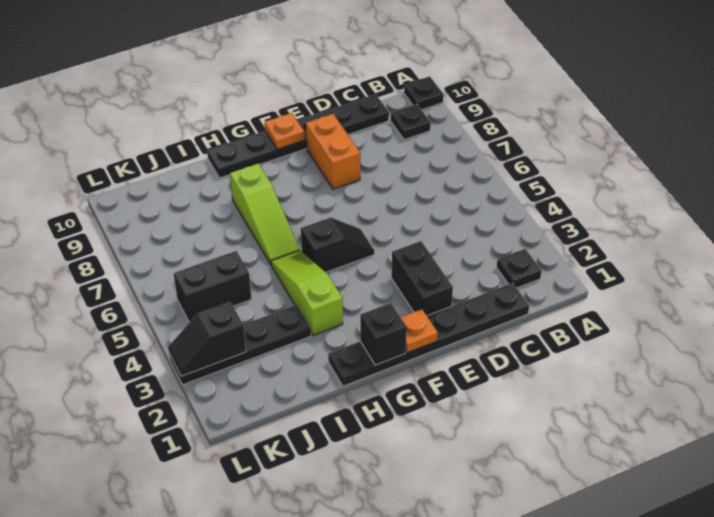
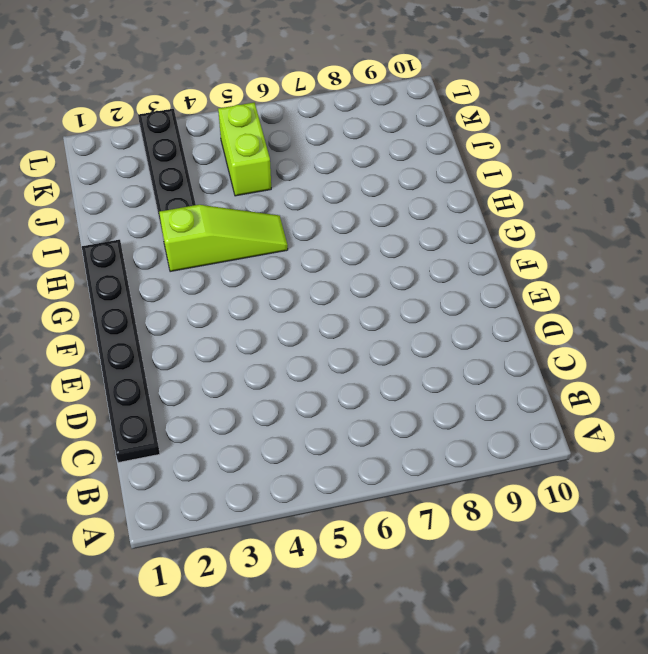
lime 1x2 brick [218,102,271,196] -> black 1x2 brick [174,251,251,322]
none -> black 1x1 plate [404,76,443,110]
none -> black 1x1 plate [497,249,541,288]
none -> black 1x1 plate [391,104,431,140]

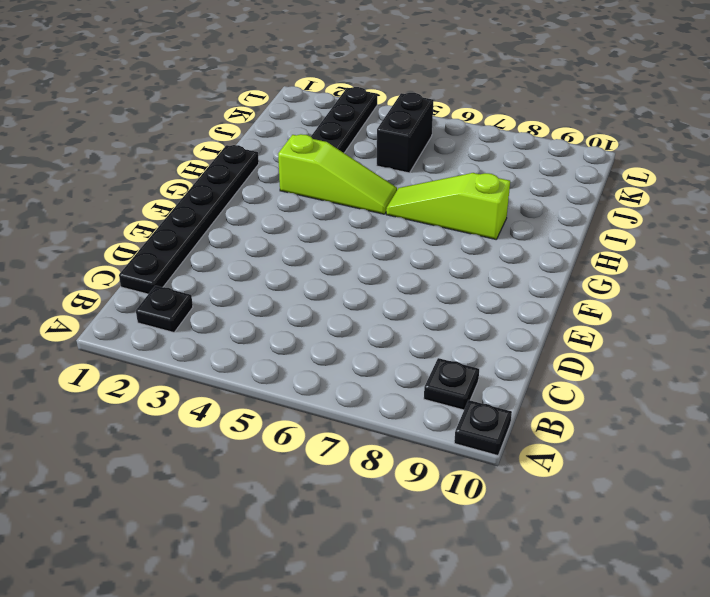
none -> black 1x6 plate [207,94,389,178]
none -> black 1x2 brick [391,241,453,316]
none -> orange 1x2 brick [306,114,360,189]

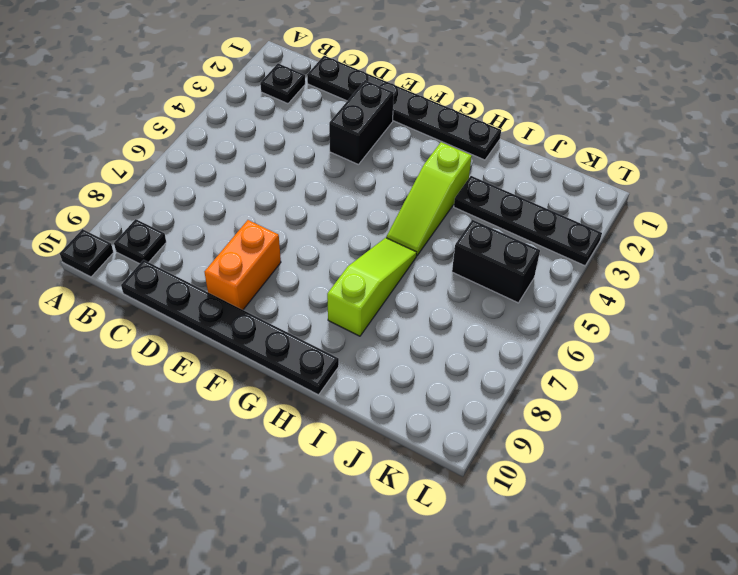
none -> black 1x2 slope [301,217,374,272]
none -> orange 1x1 plate [401,309,438,353]
none -> orange 1x1 plate [265,113,305,149]

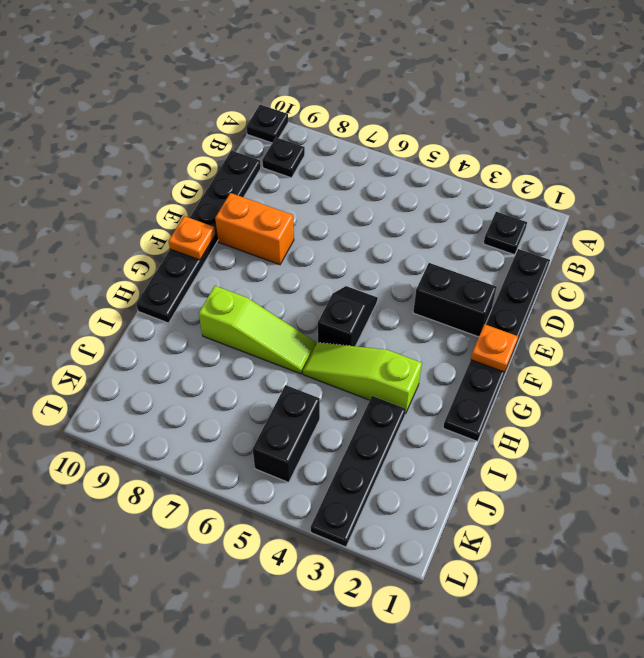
none -> black 1x1 brick [360,303,407,365]
none -> black 1x2 slope [168,302,246,376]

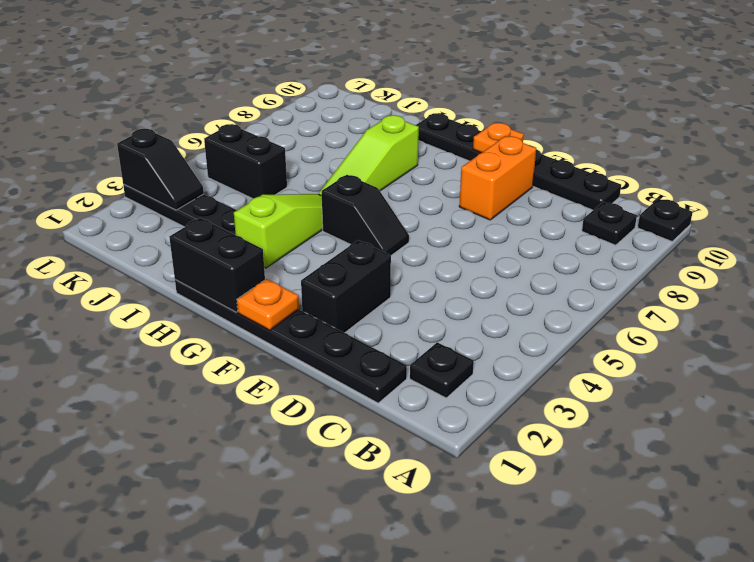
black 1x2 brick [169,218,265,312] -> black 1x1 brick [360,303,407,365]
black 1x2 slope [117,129,204,210] -> black 1x2 slope turned to [168,302,246,376]

